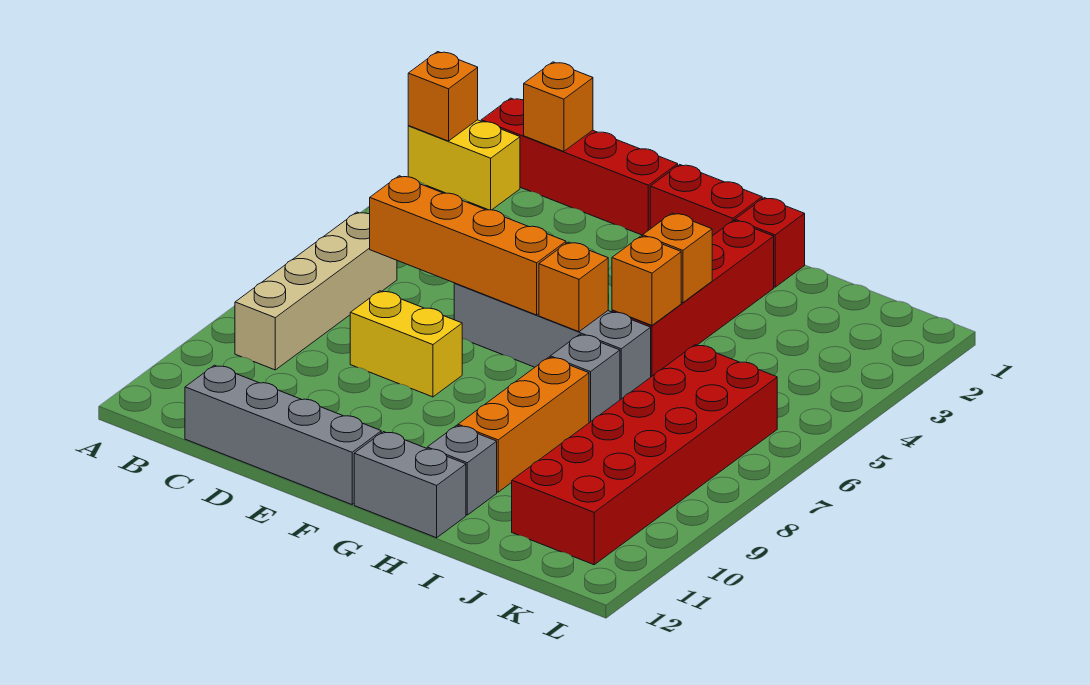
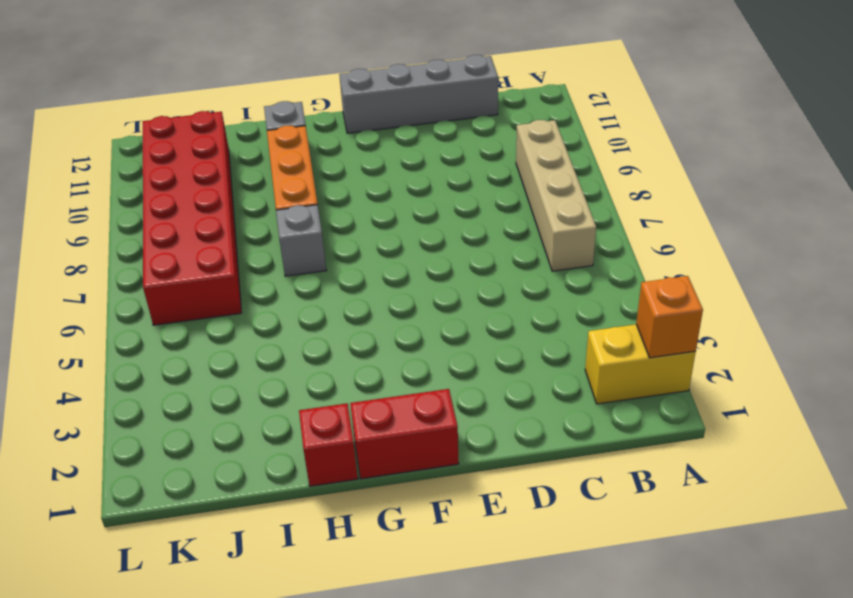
none -> red 1x4 brick [481,98,678,235]
none -> yellow 1x2 brick [350,291,462,397]
none -> grey 1x4 brick [454,283,651,400]

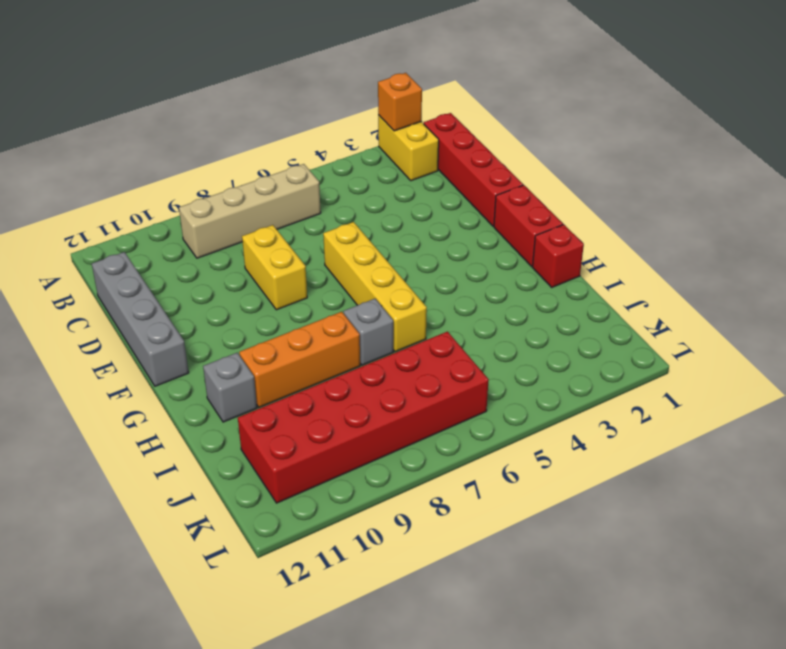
yellow 1x4 brick [323,222,427,352] -> grey 1x4 brick [454,283,651,400]
none -> grey 1x2 brick [354,432,466,538]
none -> red 1x4 brick [612,220,774,377]
none -> orange 1x1 brick [524,62,593,151]

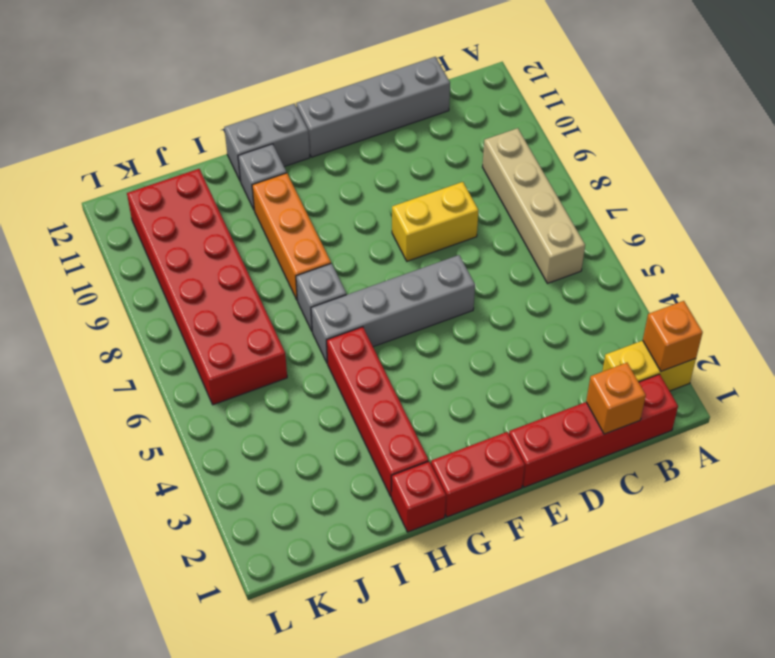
none -> orange 1x4 brick [370,176,566,315]
none -> orange 1x1 brick [539,242,608,332]
none -> orange 1x1 brick [643,213,712,303]

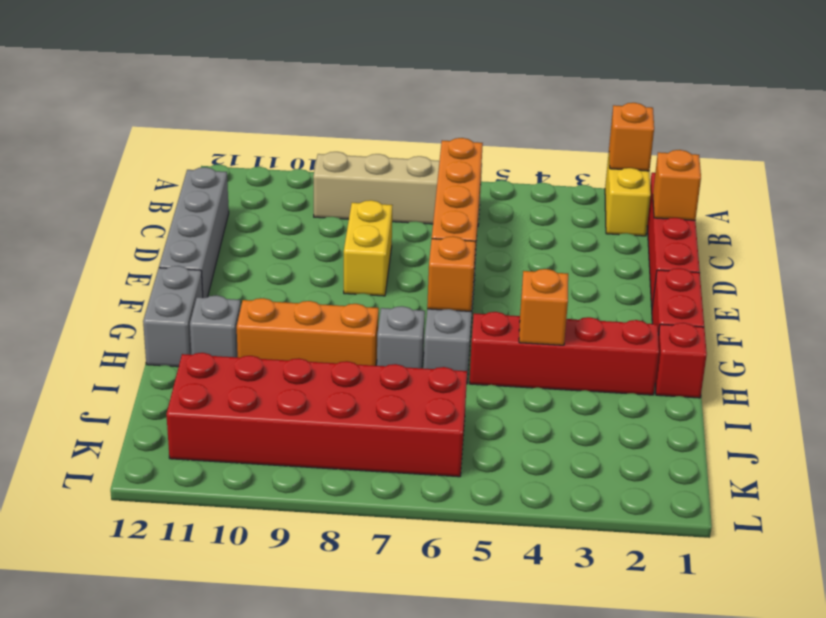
none -> orange 1x1 brick [612,236,681,325]

